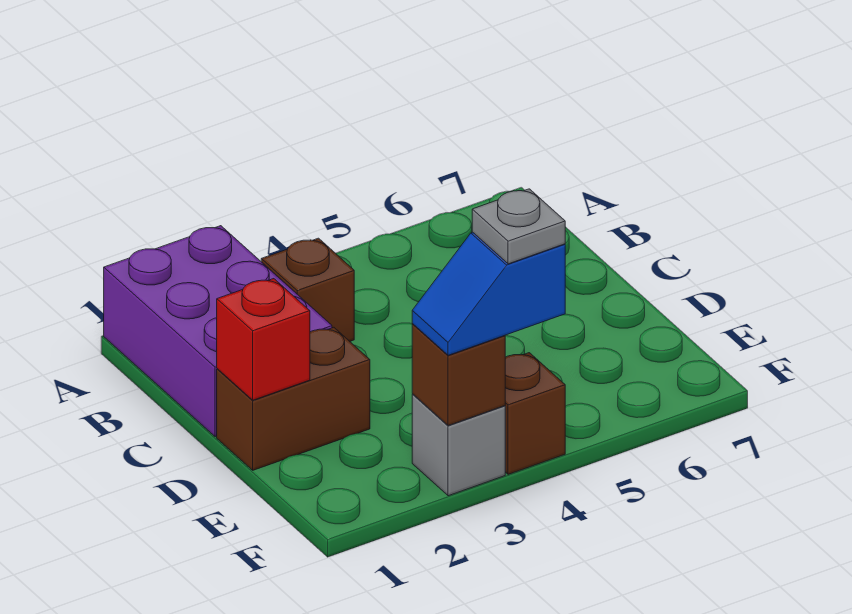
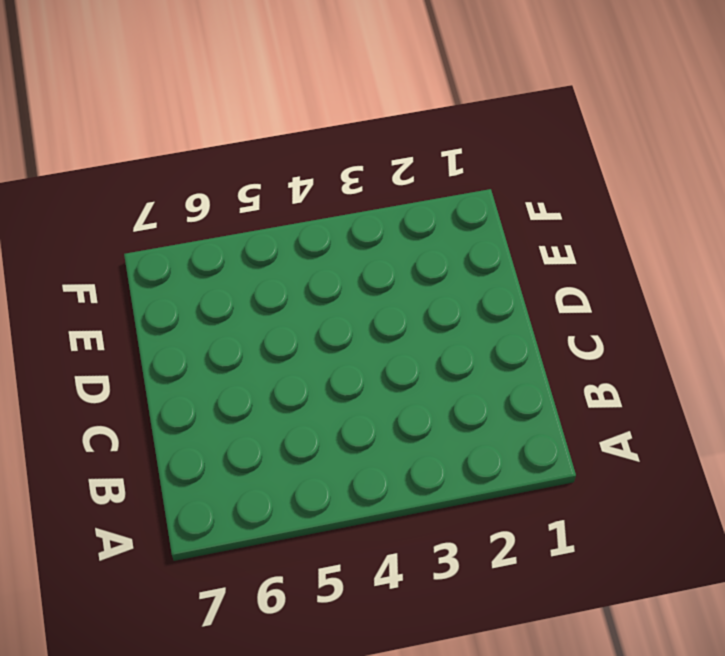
none -> purple 2x3 brick [104,226,332,437]
none -> brown 1x1 brick [261,238,354,341]

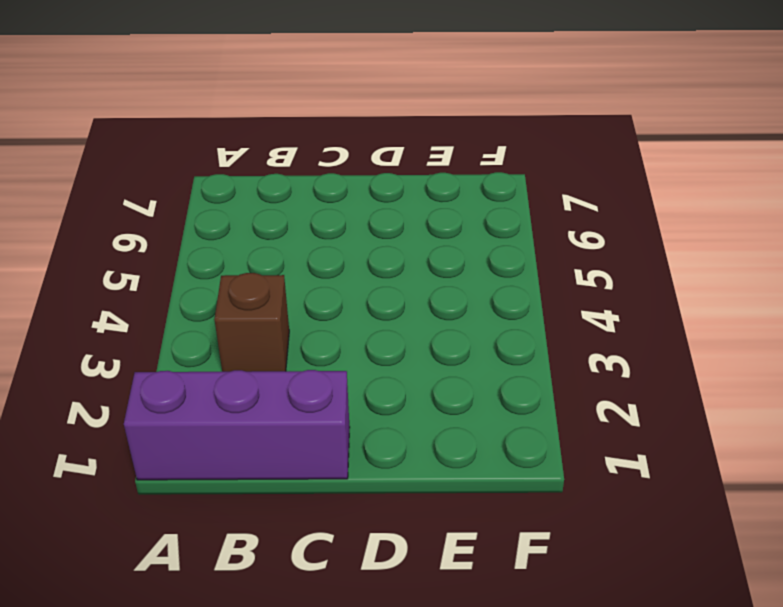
purple 1x3 brick [124,370,350,480] -> purple 2x3 brick [104,226,332,437]
none -> brown 1x2 brick [217,327,370,470]
none -> grey 1x1 brick [412,394,505,496]

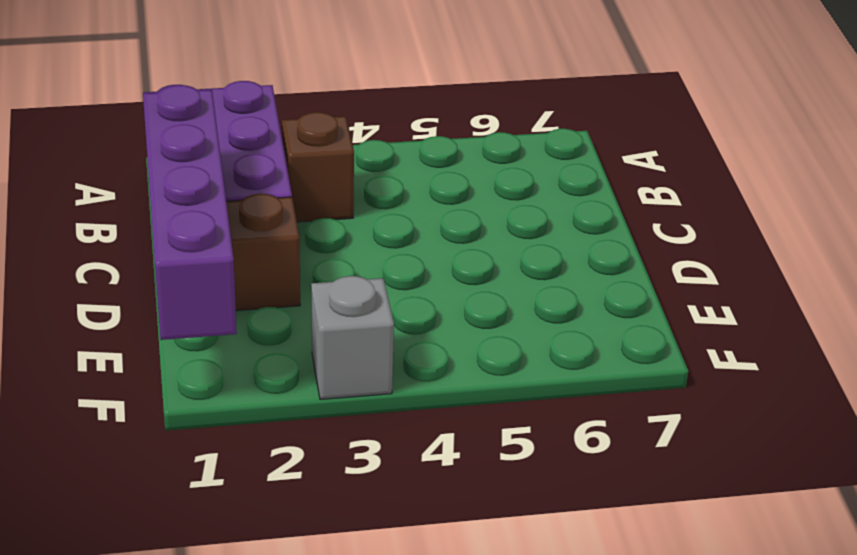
purple 1x4 brick [143,85,237,340] -> red 1x1 brick [217,279,310,400]
none -> brown 1x1 brick [505,353,565,474]
none -> brown 1x1 brick [412,324,505,426]

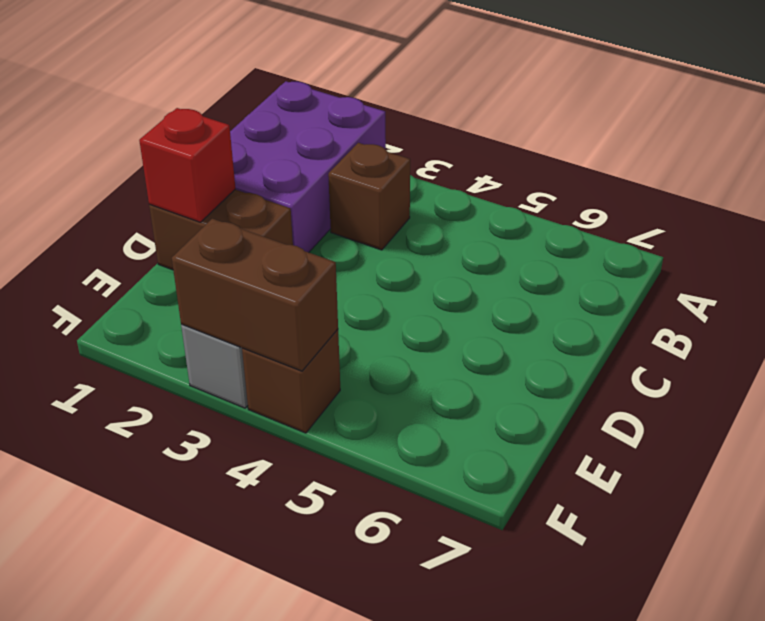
brown 1x2 brick [172,219,338,371] -> brown 1x1 brick [412,324,505,426]
none -> blue 1x2 slope [412,232,565,355]
none -> grey 1x1 plate [472,189,565,264]

